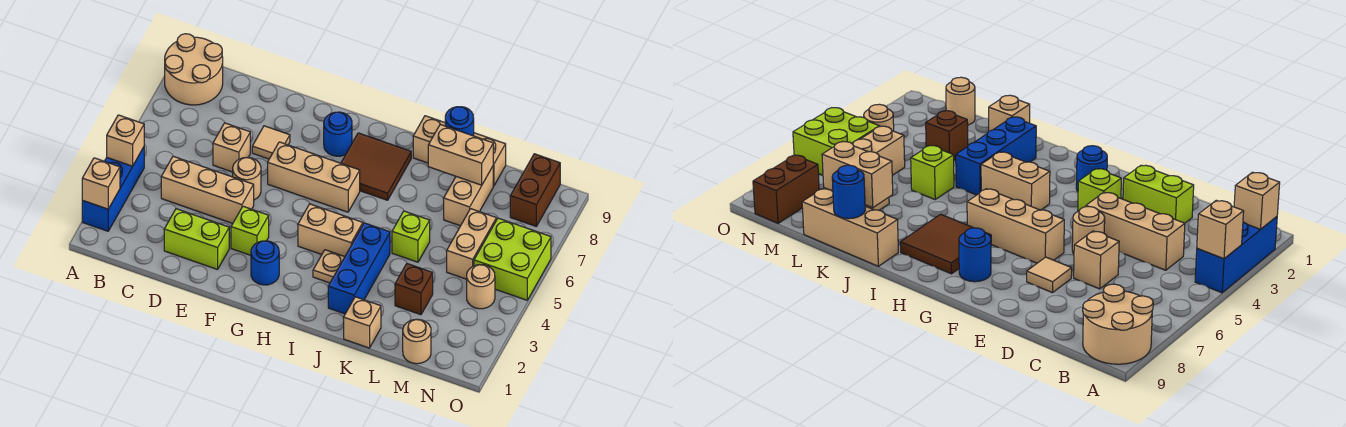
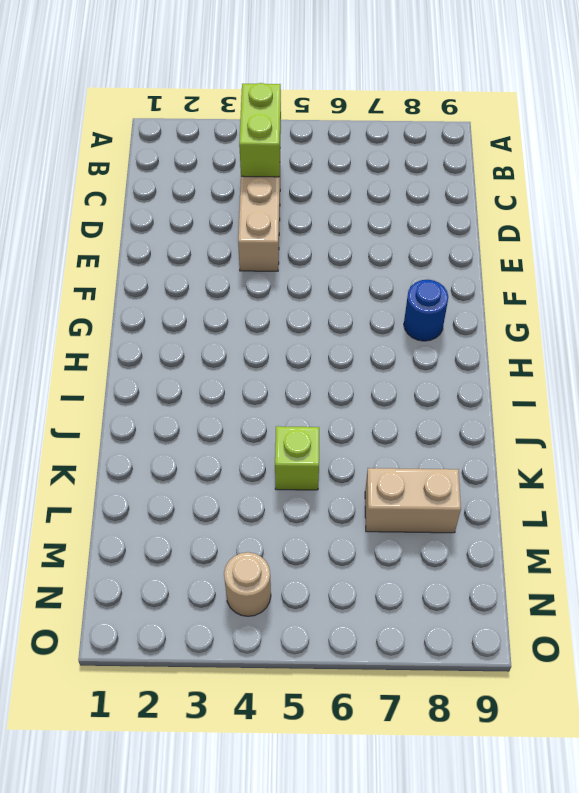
lime 1x2 brick [239,83,281,177] -> lime 1x2 brick moved to [164,209,229,269]
none -> blue 1x3 brick [82,147,144,231]
none -> tan 2x2 round brick [165,34,223,105]
none -> tan 1x1 brick [213,123,250,172]

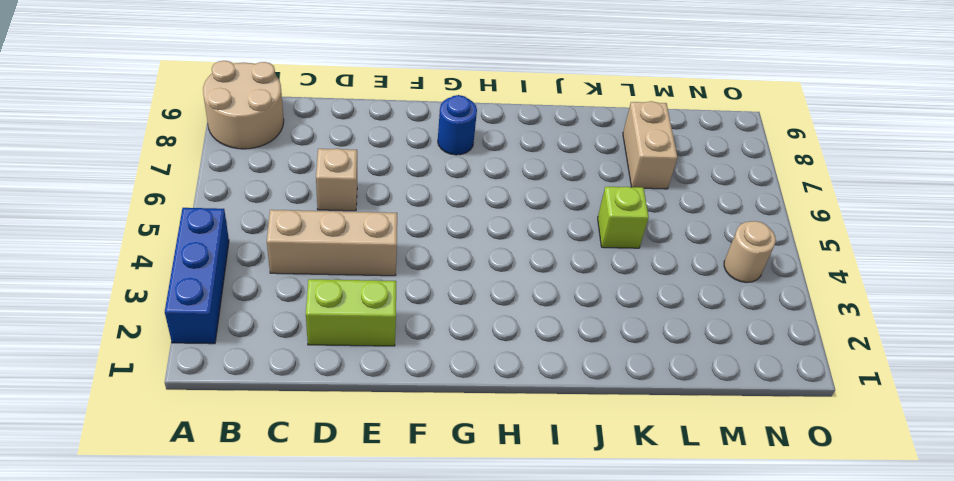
none -> tan 1x1 round brick [233,157,261,200]
none -> tan 1x1 tile [252,126,290,159]
none -> lime 1x1 brick [231,206,269,255]

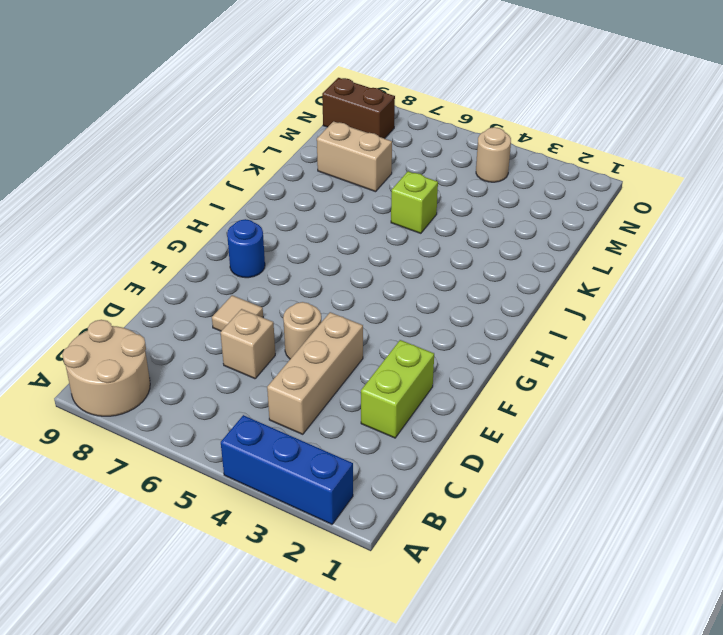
none -> lime 1x1 brick [231,206,269,255]
none -> tan 1x3 brick [268,142,360,212]
none -> blue 1x1 round brick [251,241,279,285]

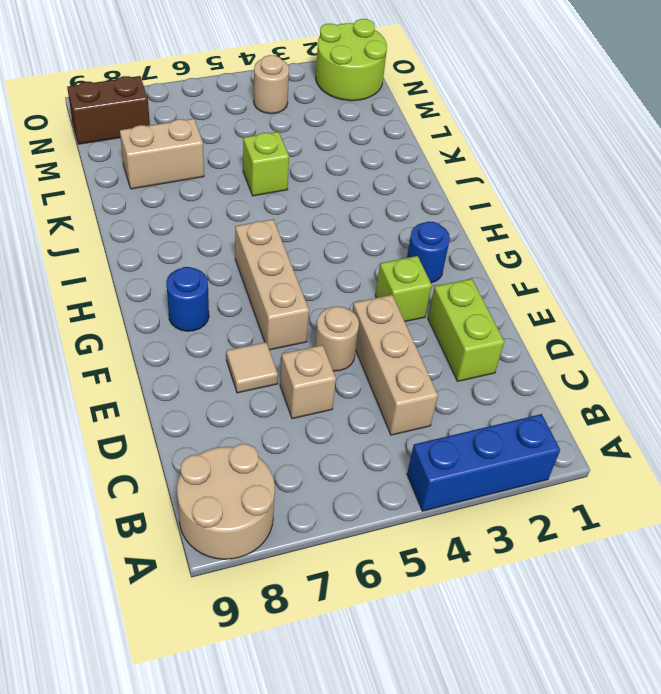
lime 2x2 round brick [316,19,387,101] -> none
none -> tan 1x2 brick [298,204,363,257]
none -> brown 2x2 tile [341,133,411,200]
none -> tan 1x1 plate [313,250,345,283]

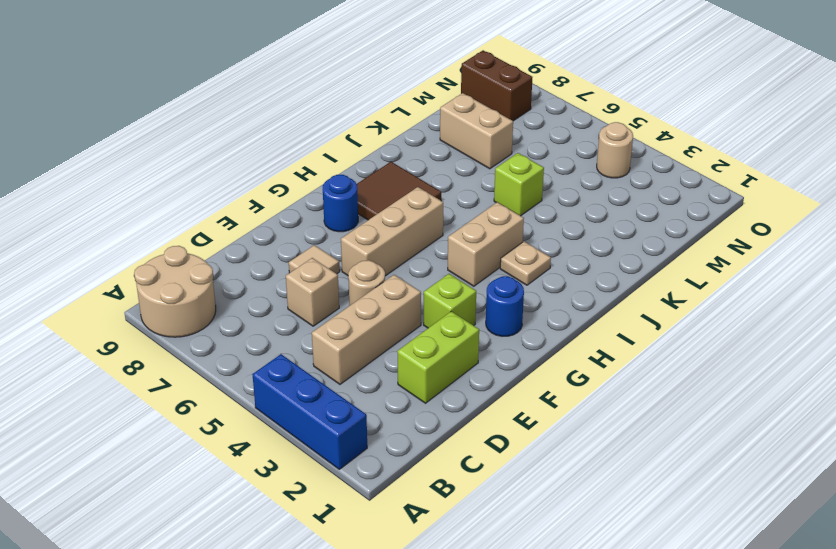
none -> blue 1x3 brick [328,223,390,314]
none -> tan 1x3 brick [413,116,506,186]
none -> tan 1x1 brick [344,297,381,348]

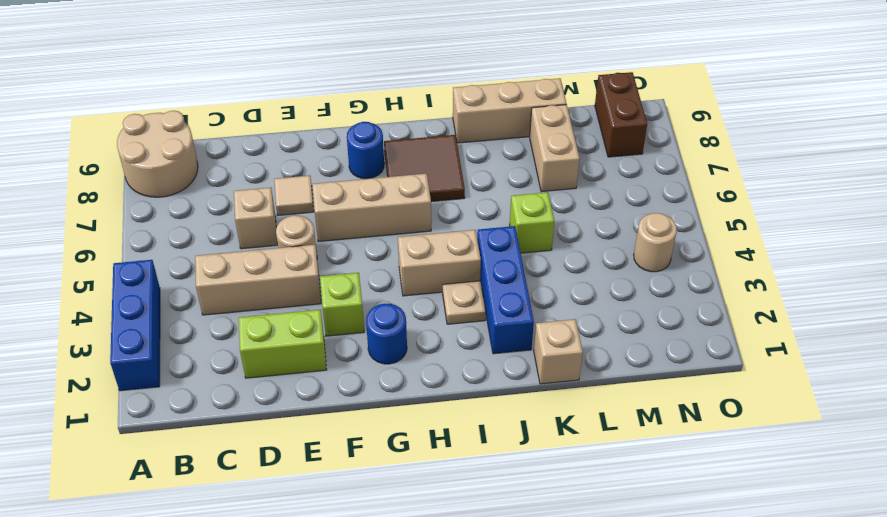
none -> brown 1x1 brick [395,264,433,315]
none -> tan 1x1 round brick [403,319,431,364]
none -> tan 1x2 brick [447,209,496,279]

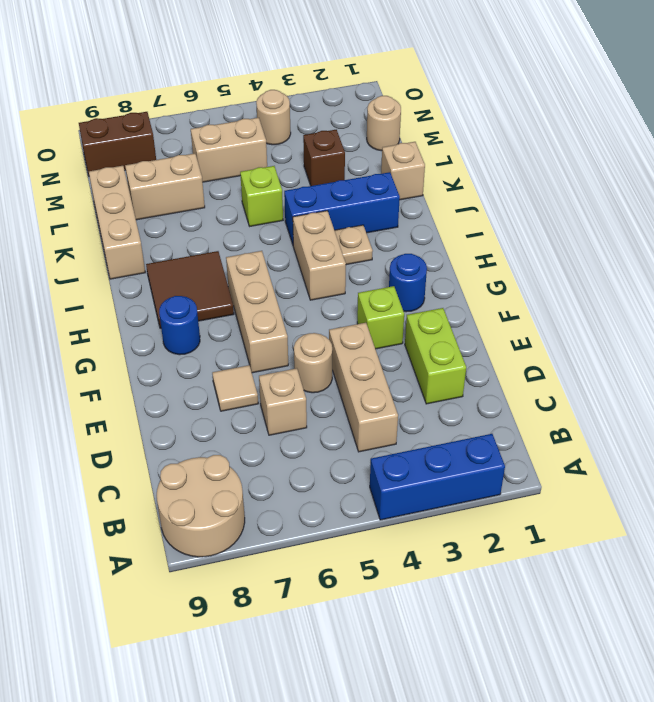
none -> lime 2x2 brick [474,218,551,300]
none -> tan 1x1 brick [82,158,120,209]
none -> tan 1x1 brick [107,115,144,166]

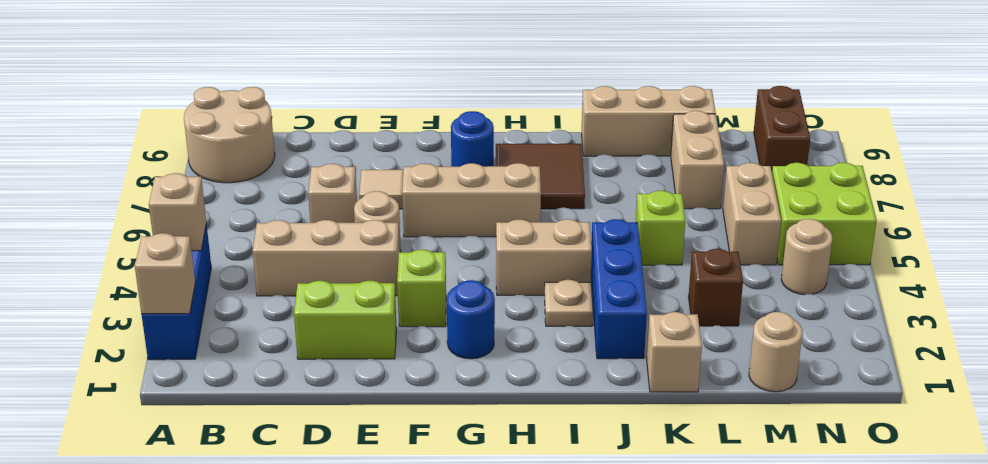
none -> tan 1x2 brick [428,124,493,185]
none -> blue 1x1 round brick [445,107,474,136]

